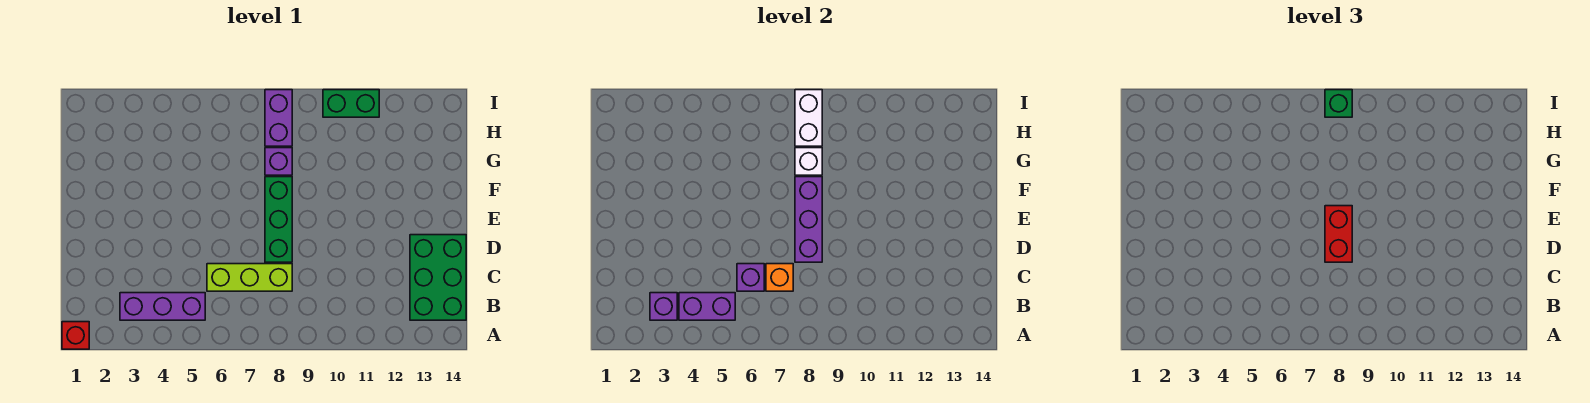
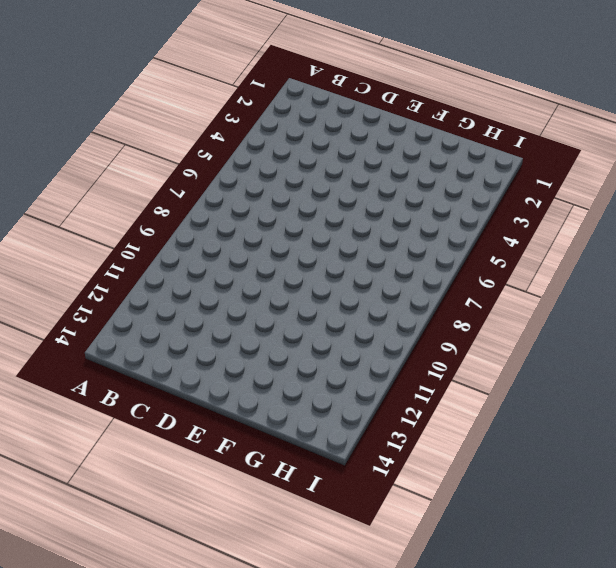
none -> red 1x1 brick [62,322,89,349]
none -> purple 1x3 brick [120,293,205,320]
none -> green 2x3 brick [410,235,466,320]

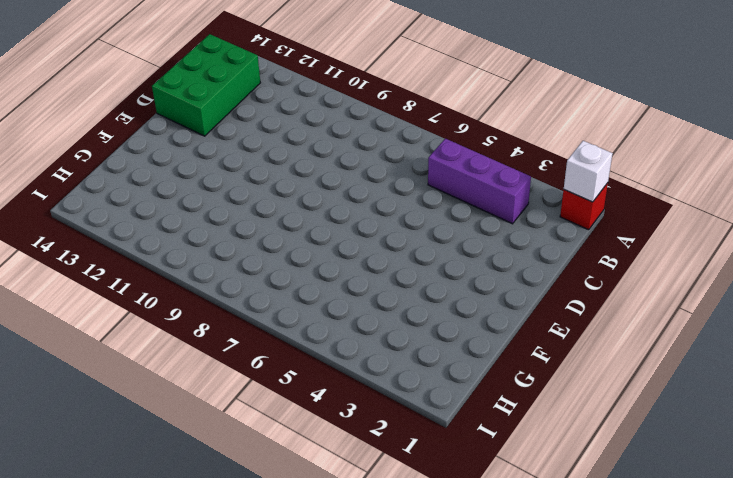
white 1x1 brick [564,141,613,202] -> white 1x1 brick moved to [795,148,822,175]
none -> lime 1x3 brick [207,264,292,291]
none -> green 1x3 brick [265,177,292,262]
none -> purple 1x1 brick [265,148,292,175]

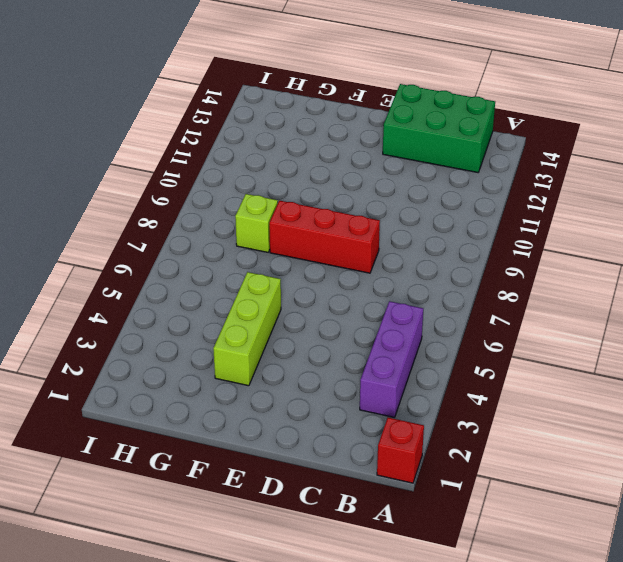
red 1x3 brick [269,201,380,273] -> green 1x3 brick [265,177,292,262]
lime 1x3 brick [213,272,281,386] -> lime 1x3 brick moved to [207,264,292,291]
lime 1x1 brick [235,194,278,252] -> purple 1x1 brick [265,148,292,175]
none -> purple 1x2 brick [265,90,292,146]
none -> green 1x2 brick [323,90,379,117]
none -> purple 1x1 brick [650,293,677,320]

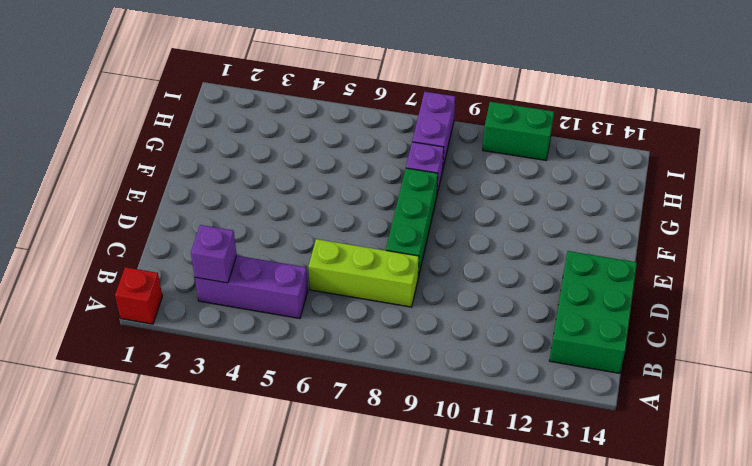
none -> purple 1x2 brick [679,293,735,320]
none -> purple 1x1 brick [737,264,764,291]
none -> orange 1x1 brick [766,264,793,291]

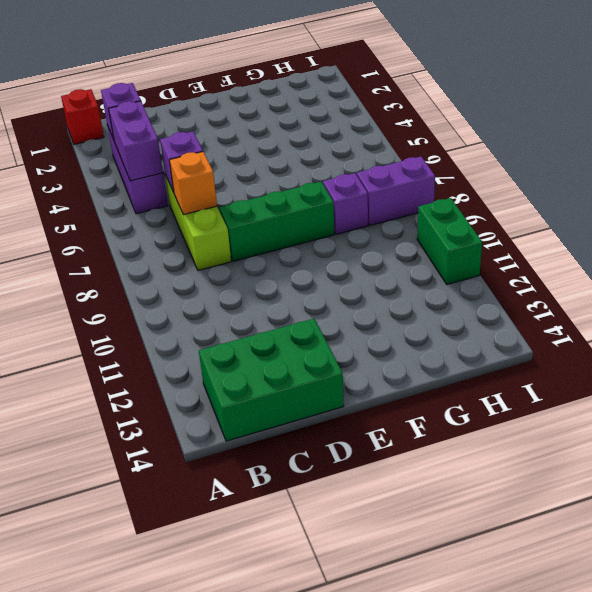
none -> purple 1x3 brick [795,177,822,262]
none -> white 1x1 brick [795,148,822,175]
none -> white 1x2 brick [795,90,822,146]

